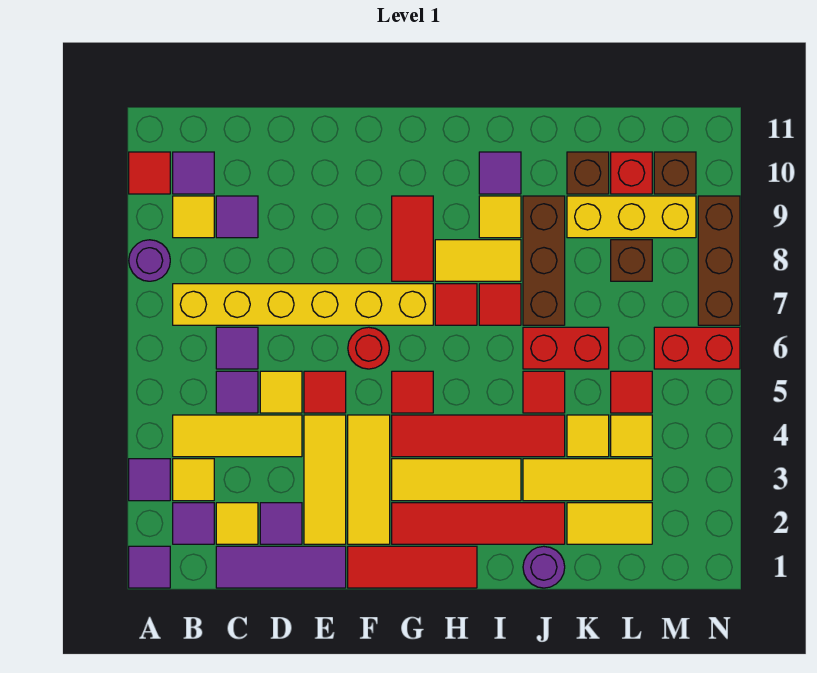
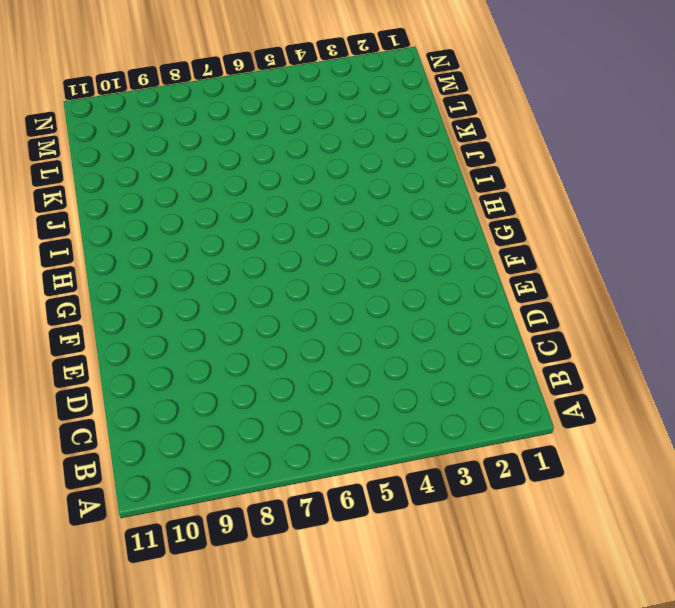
none -> purple 1x1 tile [129,546,170,588]
none -> purple 1x1 tile [129,459,170,501]
none -> purple 1x1 round brick [129,240,170,281]
none -> red 1x1 tile [129,152,170,194]

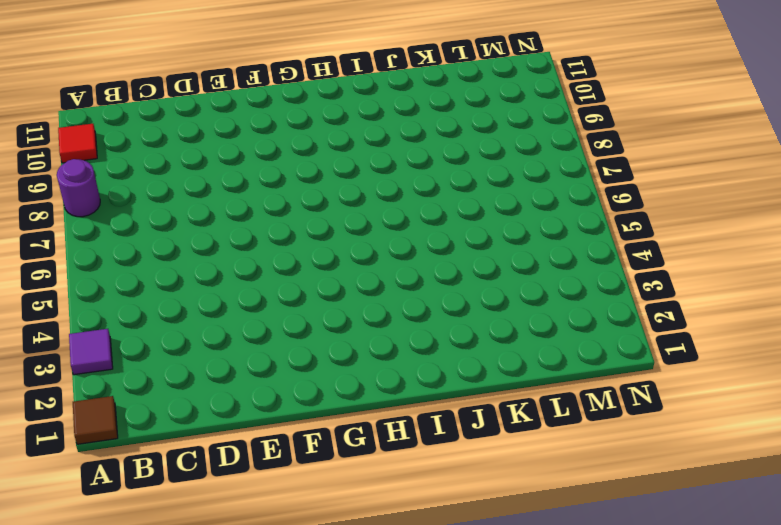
brown 1x1 tile [73,396,118,444] -> purple 1x1 tile [129,546,170,588]
none -> purple 1x1 tile [173,503,214,544]
none -> yellow 1x1 tile [173,459,214,501]
none -> yellow 1x3 tile [173,415,302,457]
none -> yellow 1x6 brick [173,284,433,325]

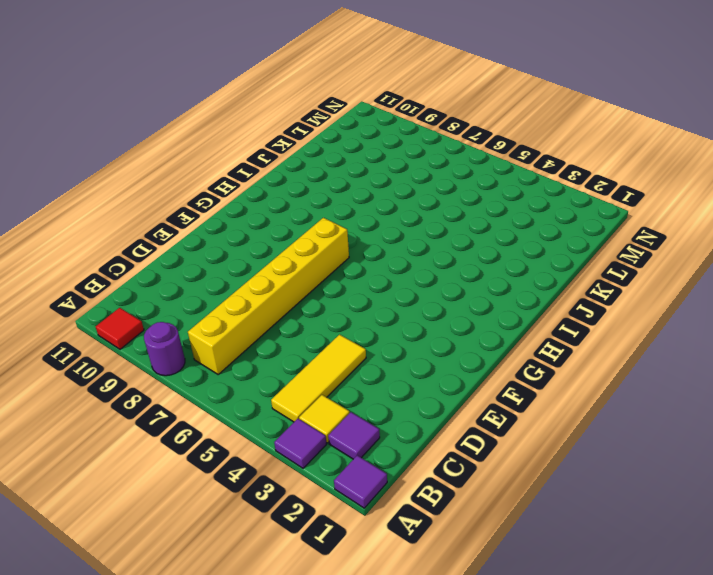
none -> yellow 1x1 tile [173,196,214,238]
none -> purple 1x1 tile [173,152,214,194]
none -> purple 1x3 tile [216,546,346,588]
none -> yellow 1x1 tile [216,503,258,544]

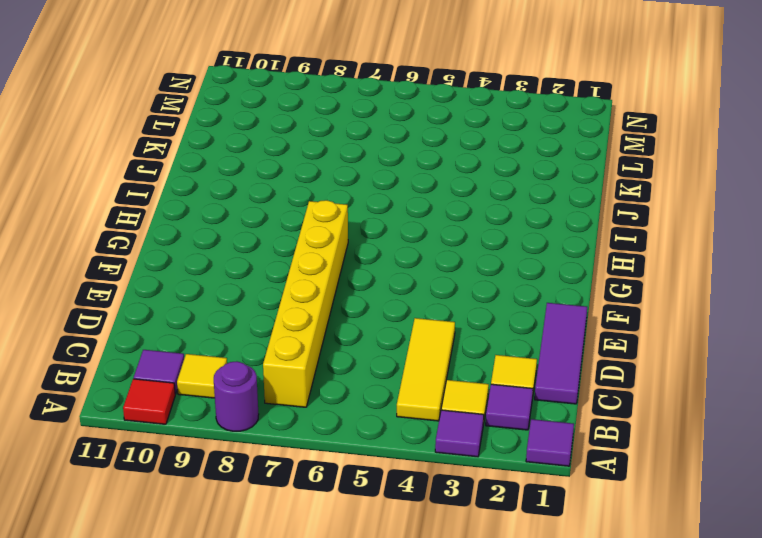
none -> purple 1x1 tile [216,371,258,413]
none -> purple 1x1 tile [216,327,258,369]
none -> purple 1x1 tile [216,196,258,238]
none -> purple 1x1 tile [260,503,302,544]

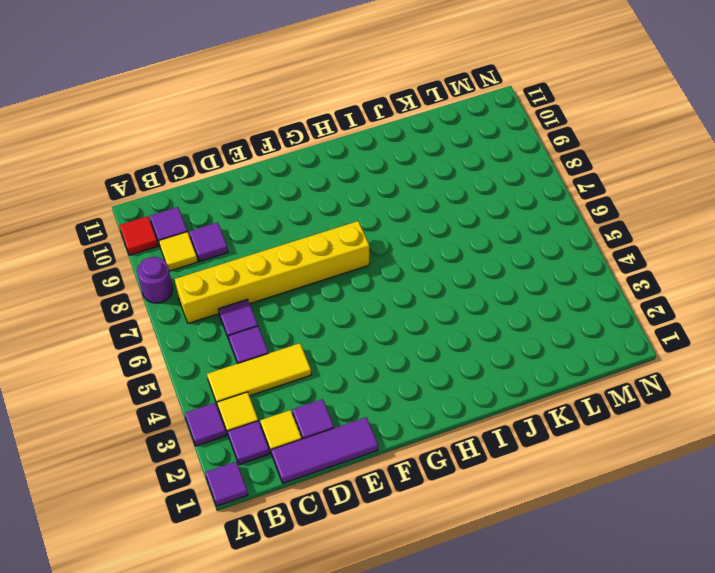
none -> yellow 1x1 tile [260,371,302,413]
none -> yellow 1x3 tile [304,415,346,544]
none -> red 1x1 tile [304,371,346,413]
none -> red 1x3 tile [348,546,477,588]

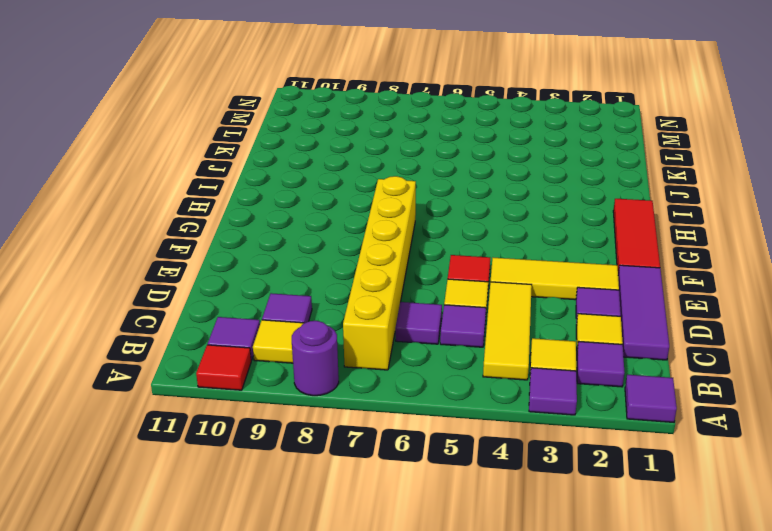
none -> yellow 1x3 tile [348,415,390,544]
none -> red 1x1 round brick [348,327,389,369]
none -> red 1x4 tile [392,503,565,544]
none -> yellow 1x3 tile [392,459,521,501]

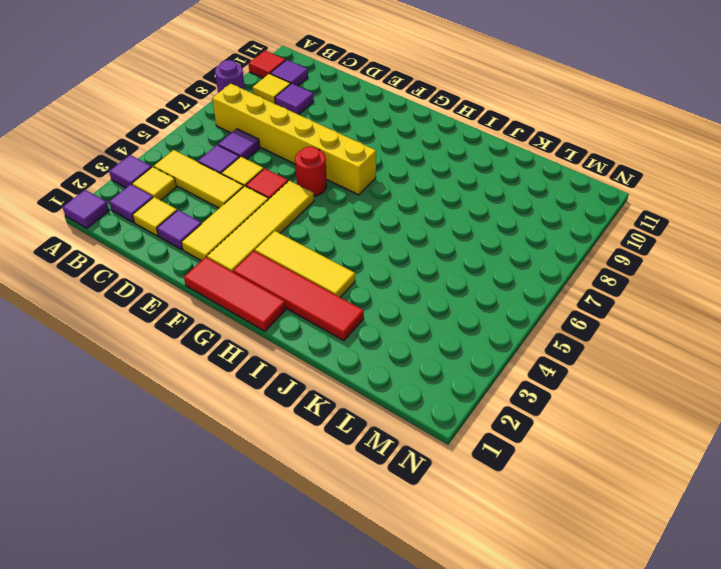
yellow 1x4 tile [207,181,314,272] -> yellow 1x3 tile [348,415,390,544]
none -> purple 1x3 tile [216,546,346,588]
none -> red 1x4 tile [392,415,565,457]
none -> red 1x1 tile [392,371,433,413]
none -> red 1x2 tile [392,196,433,281]

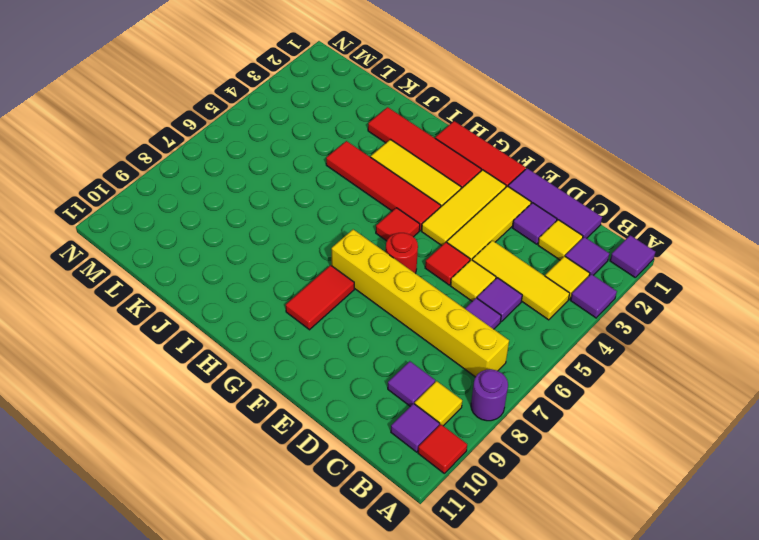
none -> red 1x1 tile [435,284,477,325]
none -> yellow 1x2 tile [435,240,521,281]
none -> red 1x1 tile [479,284,521,325]
none -> yellow 1x1 tile [479,196,521,238]

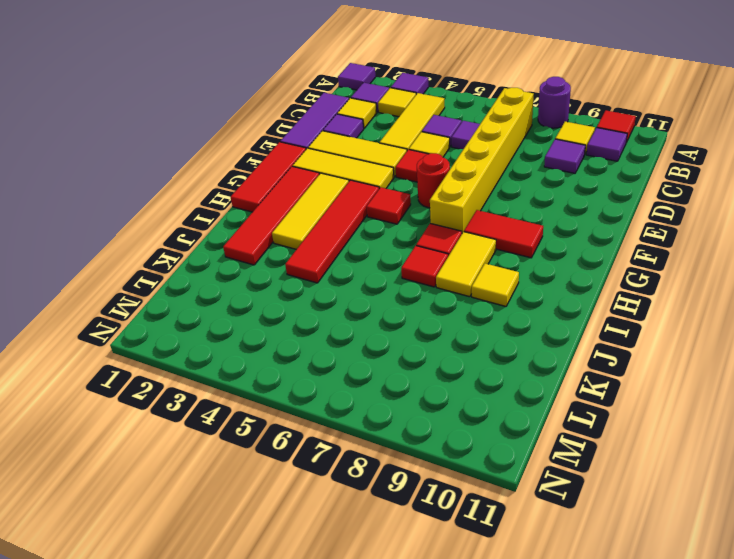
none -> purple 1x1 tile [479,152,521,194]
none -> purple 1x1 round brick [523,546,565,588]
none -> yellow 1x3 tile [523,459,652,501]
none -> red 1x1 tile [523,371,565,413]

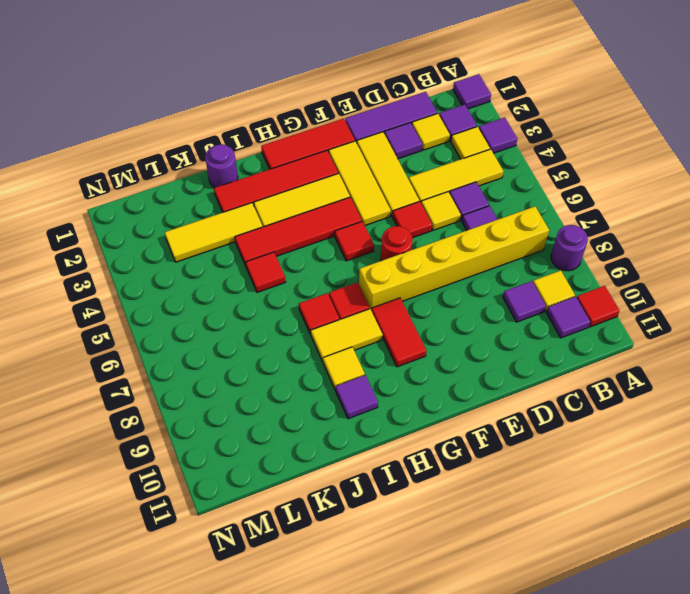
none -> red 1x2 brick [523,327,609,369]
none -> brown 1x3 brick [523,196,565,325]
none -> yellow 1x2 tile [567,503,652,544]
none -> yellow 1x1 tile [567,415,609,457]

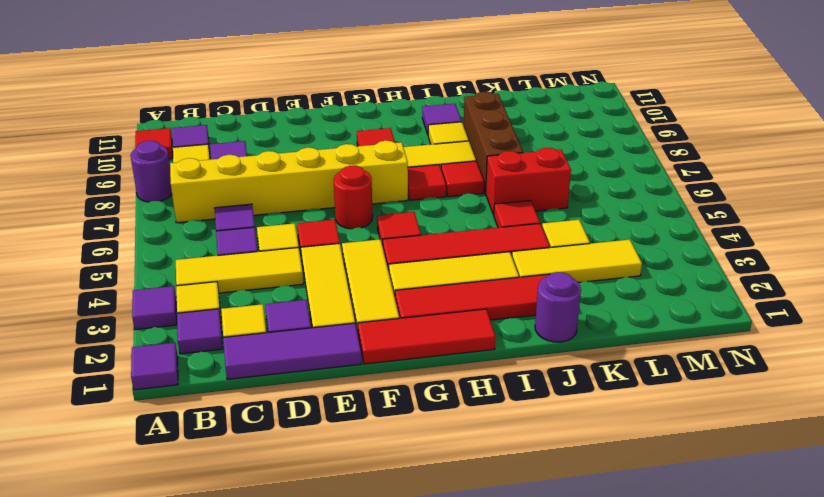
none -> yellow 1x2 tile [567,503,652,544]
none -> yellow 1x3 brick [567,196,696,238]
none -> brown 1x1 brick [567,152,609,194]
none -> yellow 1x1 tile [611,415,652,457]

